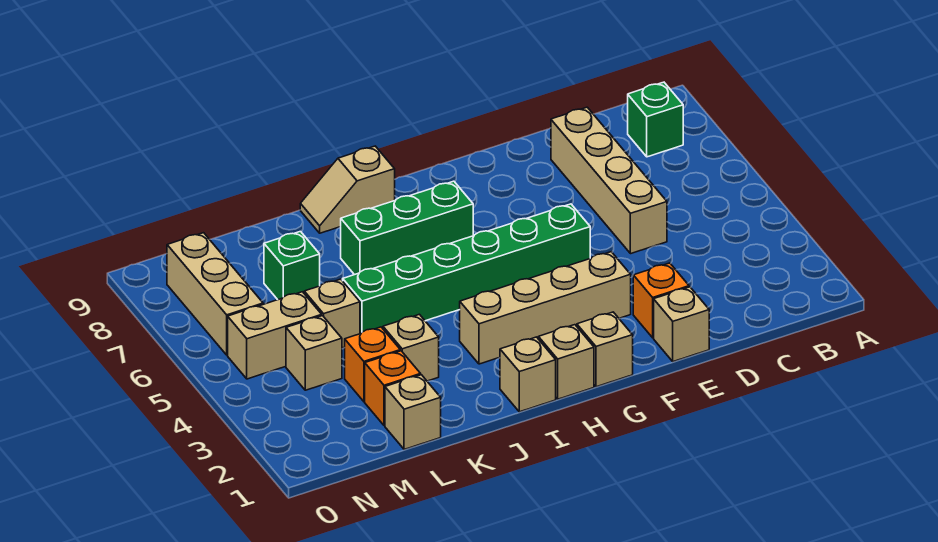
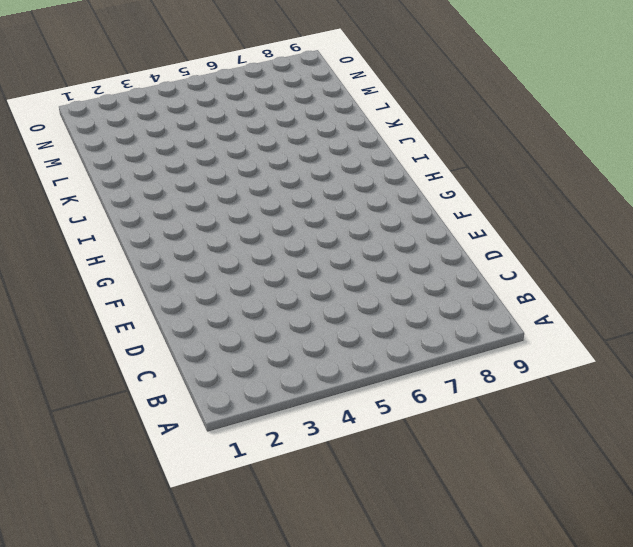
none -> green 1x1 brick [628,82,683,157]
none -> tan 1x4 brick [551,107,667,254]
none -> tan 1x1 brick [654,287,709,362]

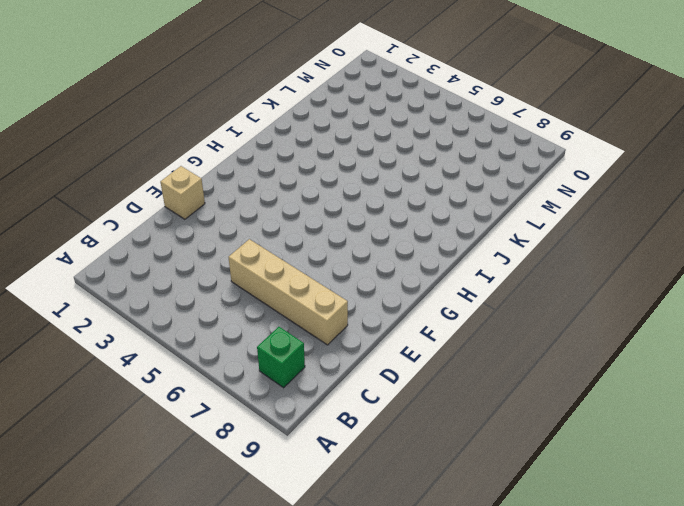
none -> orange 1x1 brick [633,263,689,338]
none -> tan 1x4 brick [460,252,631,364]
none -> green 1x6 brick [343,204,590,334]

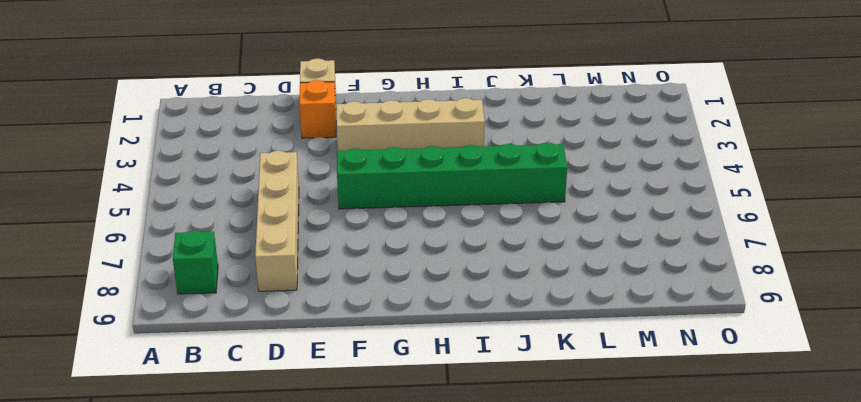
none -> tan 1x1 brick [577,312,633,387]
none -> tan 1x1 brick [538,325,594,399]
none -> green 1x3 brick [341,181,473,275]

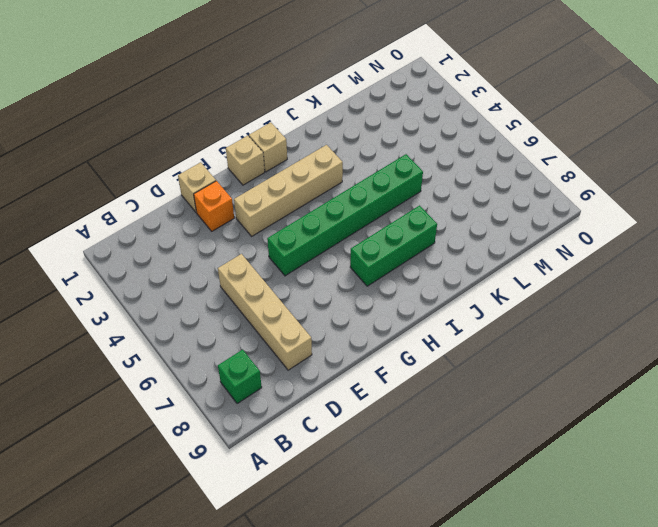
none -> tan 1x1 brick [500,337,556,412]
none -> tan 1x2 slope [300,146,395,233]
none -> tan 1x1 brick [383,314,439,381]

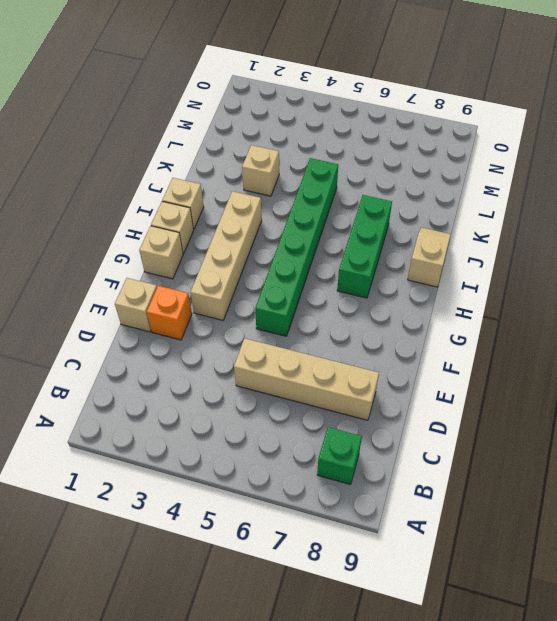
none -> tan 1x1 brick [385,375,441,449]
none -> orange 1x1 brick [365,351,421,426]
none -> orange 1x1 brick [345,327,400,402]

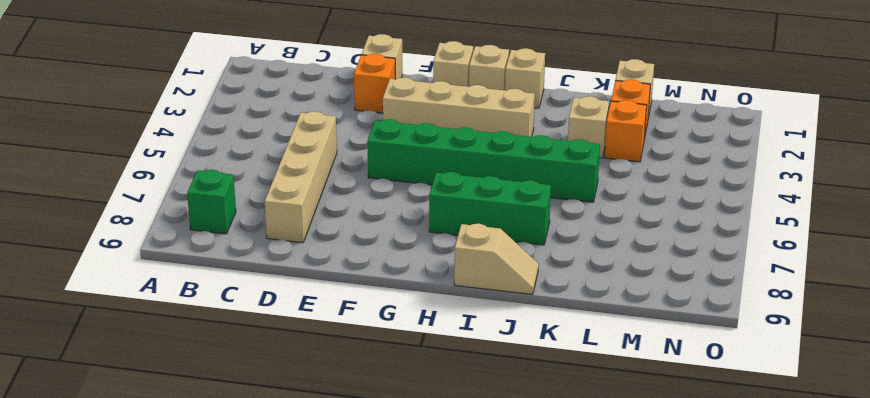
none -> tan 1x1 brick [304,279,360,348]
none -> green 1x1 brick [264,232,320,300]
none -> tan 1x1 brick [286,316,342,390]

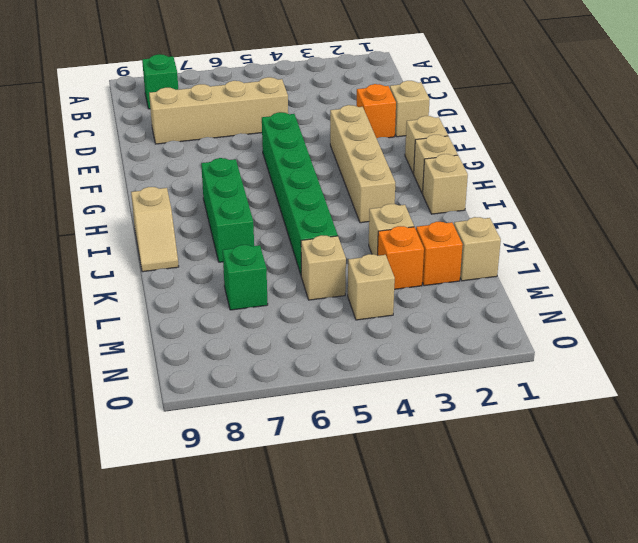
none -> tan 1x2 brick [228,292,322,379]
none -> tan 1x3 brick [167,233,263,355]

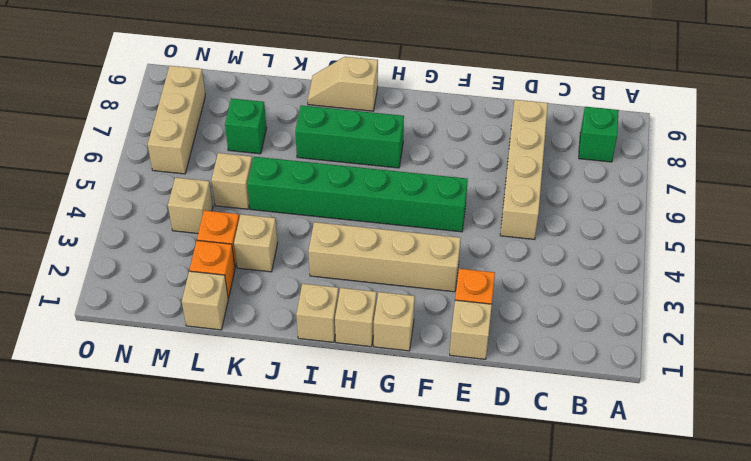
none -> tan 1x2 brick [228,292,322,379]

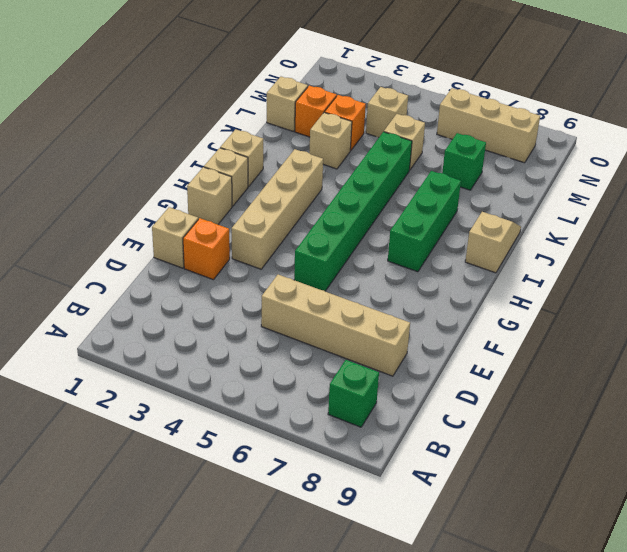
none -> tan 1x2 brick [228,292,322,379]

